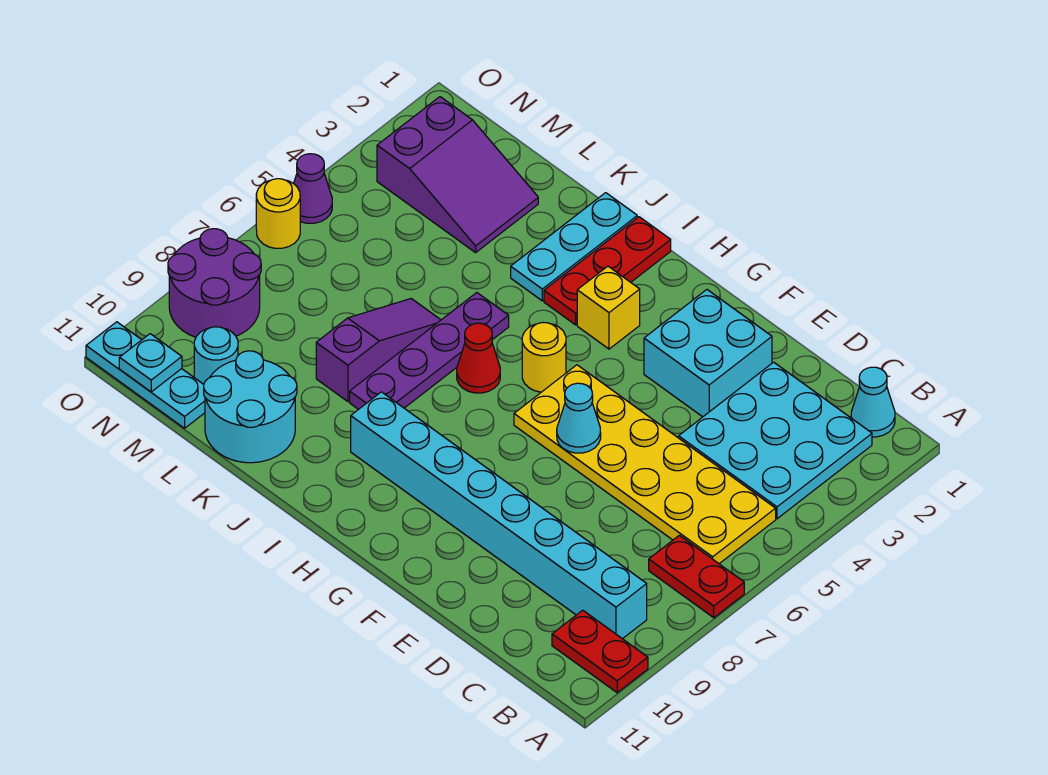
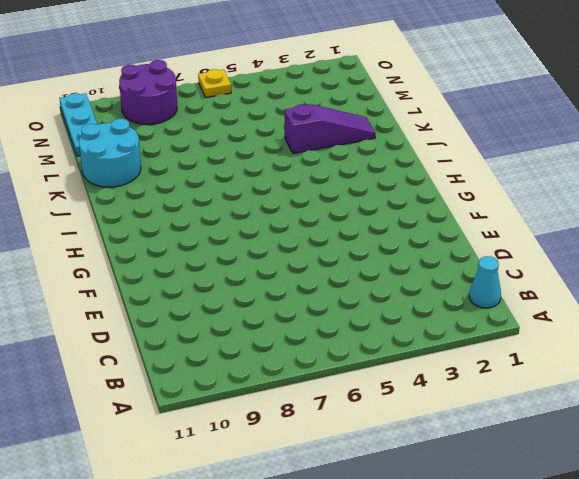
purple 1x3 slope [285,104,376,154] -> purple 1x3 slope moved to [316,299,441,402]
yellow 1x1 plate [198,69,231,98] -> yellow 1x1 round brick [256,179,300,248]
none -> red 1x2 plate [649,535,744,618]
none -> red 1x2 plate [552,610,648,693]
none -> cyan 3x3 plate [679,362,872,519]

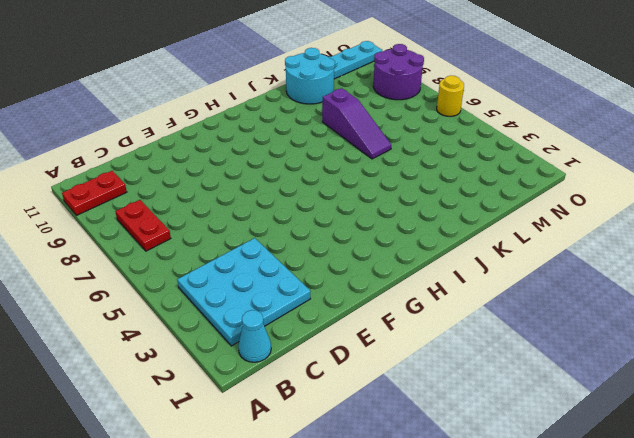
red 1x2 plate [115,200,171,251] -> red 1x2 plate turned to [649,535,744,618]
none -> yellow 2x6 plate [514,365,776,564]
none -> cyan 1x8 brick [351,392,647,639]
none -> cyan 2x2 brick [644,290,772,417]

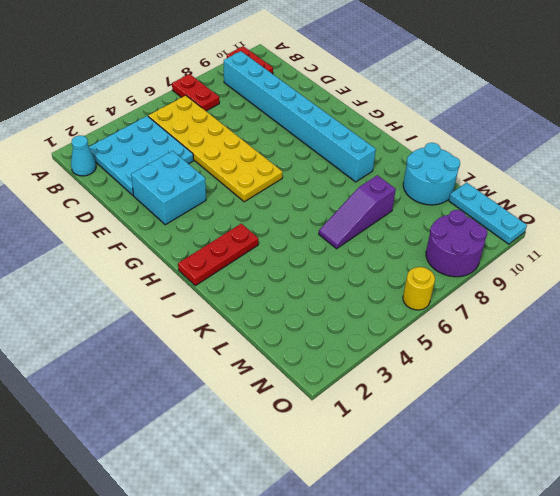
none -> yellow 1x1 brick [577,266,640,349]
none -> yellow 1x1 round brick [522,323,566,392]
none -> red 1x1 cone [457,323,500,393]

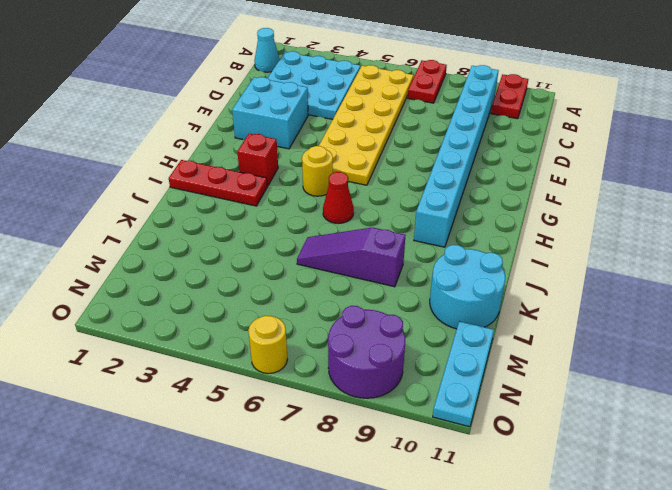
red 1x1 brick [237,134,278,186] -> yellow 1x1 brick [577,266,640,349]
none -> cyan 1x3 plate [511,193,637,301]
none -> purple 1x4 plate [350,293,509,409]
none -> purple 2x3 slope [377,97,538,253]

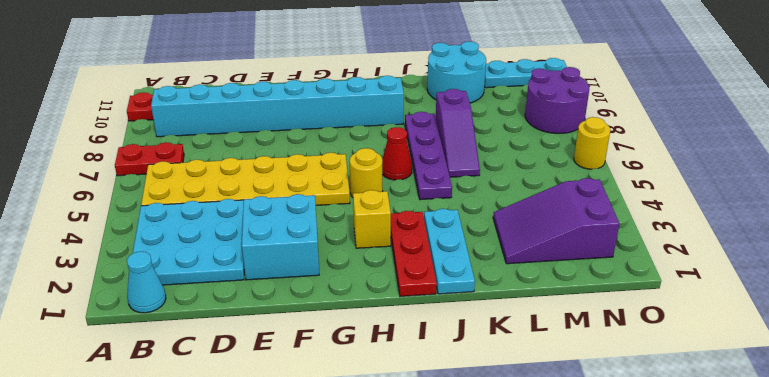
none -> cyan 1x1 round brick [194,327,238,384]
none -> purple 1x1 cone [294,154,332,223]
none -> cyan 1x1 cone [557,383,601,453]

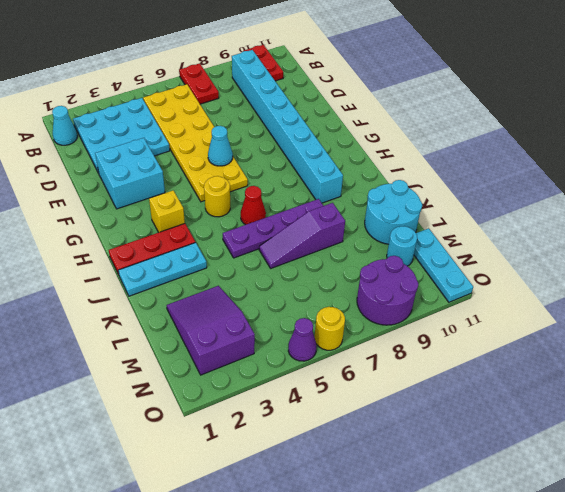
none -> cyan 1x1 plate [119,334,182,392]

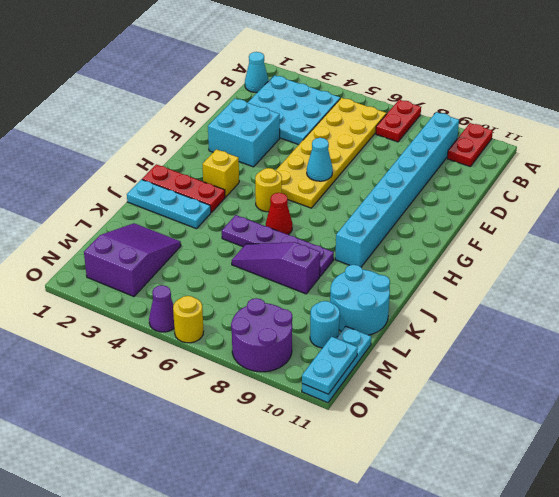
cyan 1x2 plate [302,337,358,394] -> cyan 1x1 plate [119,334,182,392]

